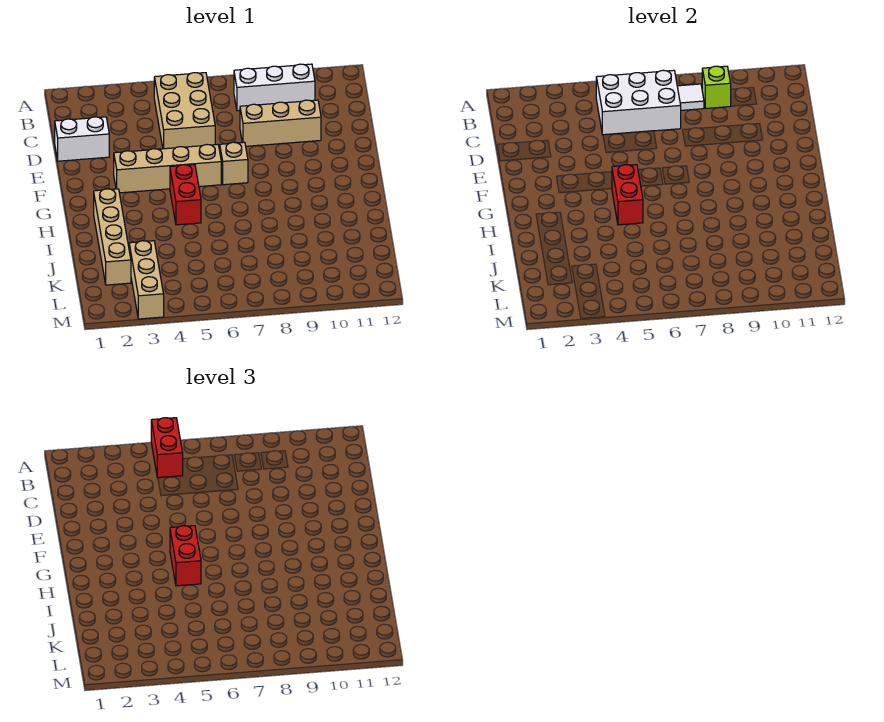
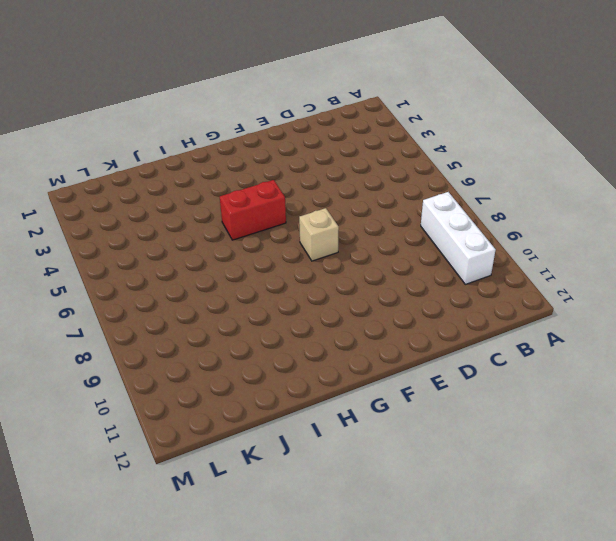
none -> tan 2x3 brick [154,73,215,149]
none -> white 1x2 brick [55,117,109,161]
none -> tan 1x3 brick [240,100,321,146]

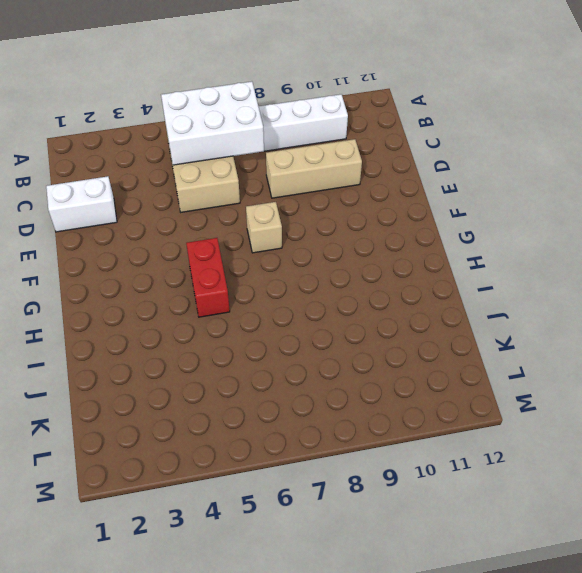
none -> tan 1x4 brick [114,145,221,193]
none -> tan 1x4 brick [94,189,131,285]
none -> tan 1x3 brick [129,241,164,319]

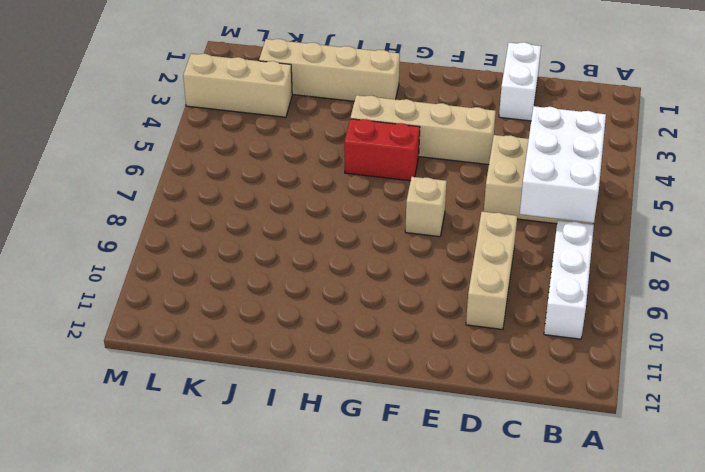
tan 1x4 brick [350,95,496,165] -> tan 1x4 brick turned to [114,145,221,193]
none -> white 1x1 tile [677,84,704,110]
none -> lime 1x1 brick [702,66,731,109]
none -> red 1x2 brick [612,165,643,225]

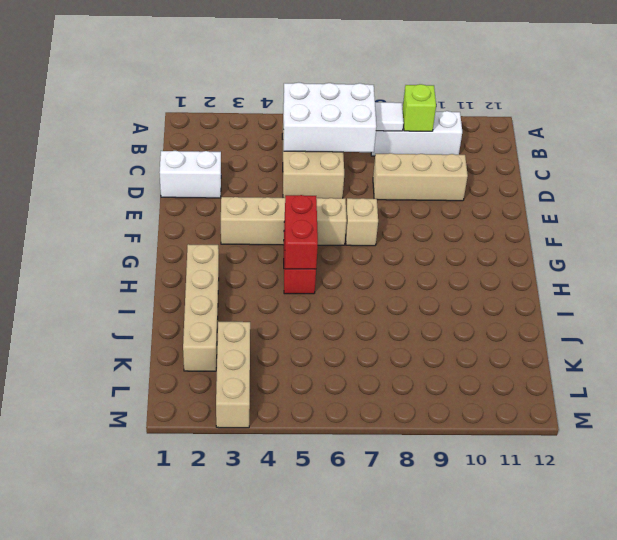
none -> red 1x2 brick [151,418,183,478]
none -> red 1x2 brick [170,526,201,586]

